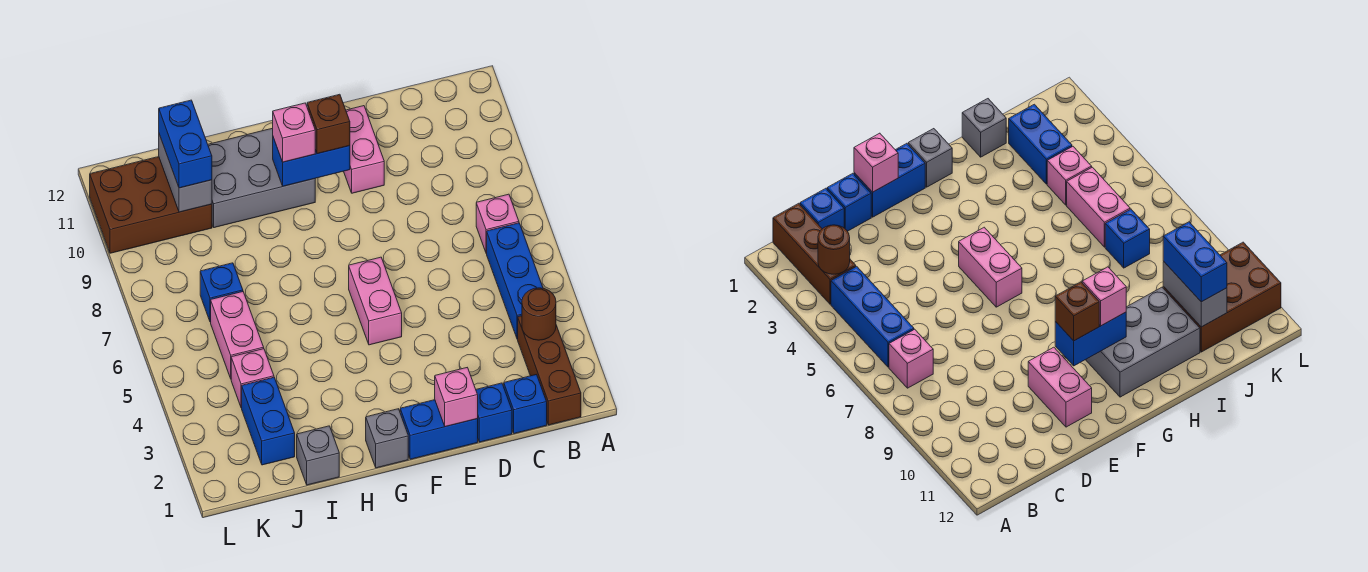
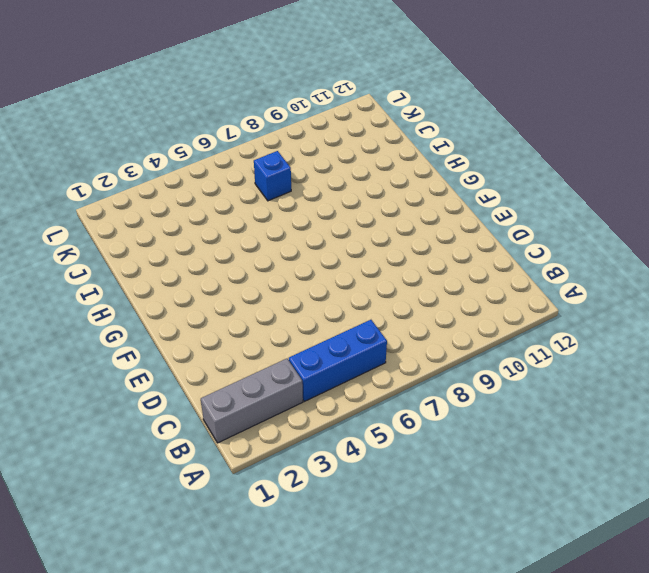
grey 1x3 brick [201,359,303,443] -> brown 1x3 brick [518,316,581,425]
none -> pink 1x1 brick [476,194,519,253]
none -> blue 1x1 brick [504,375,547,434]
none -> blue 1x1 brick [476,383,512,442]

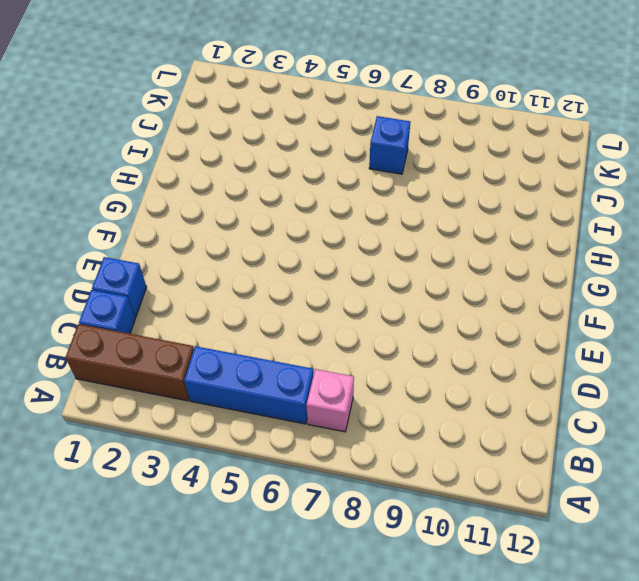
none -> blue 1x2 brick [400,400,478,459]
none -> pink 1x2 brick [344,106,384,193]
none -> pink 1x2 brick [349,257,402,345]

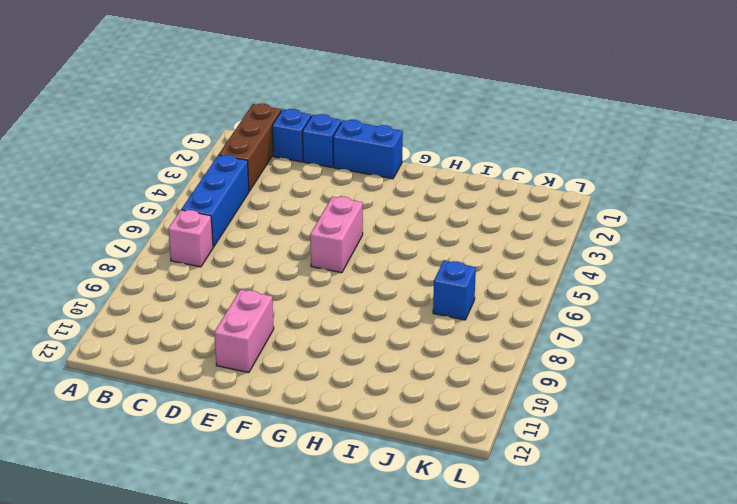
none -> grey 1x1 brick [366,409,408,468]
none -> grey 2x3 brick [208,128,315,228]
none -> grey 1x1 brick [297,426,339,485]

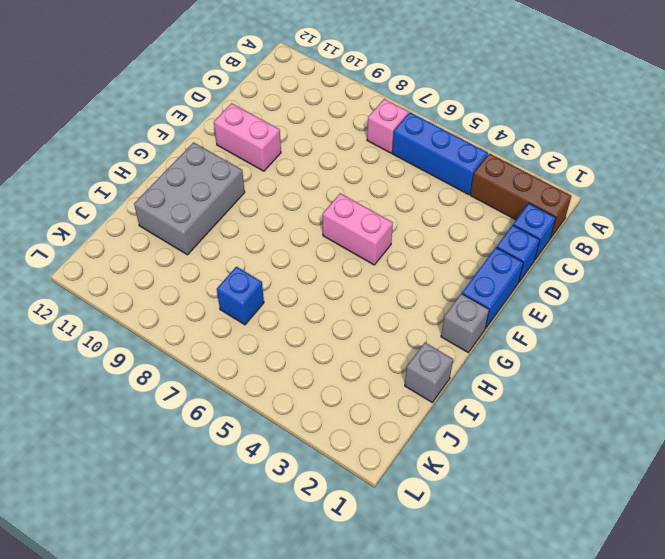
none -> blue 1x2 brick [242,377,295,465]
none -> pink 1x1 brick [231,349,274,408]
none -> pink 1x2 brick [211,292,264,378]

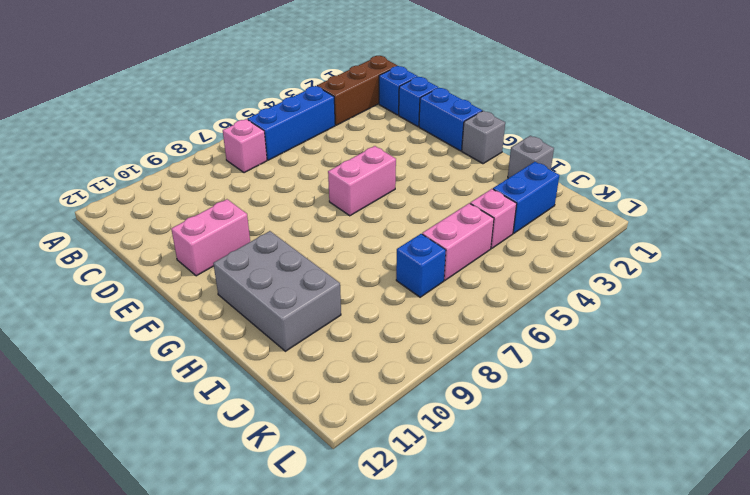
none -> brown 2x3 brick [90,157,212,253]
none -> brown 1x1 round brick [522,288,556,340]
none -> pink 1x1 brick [435,368,478,427]

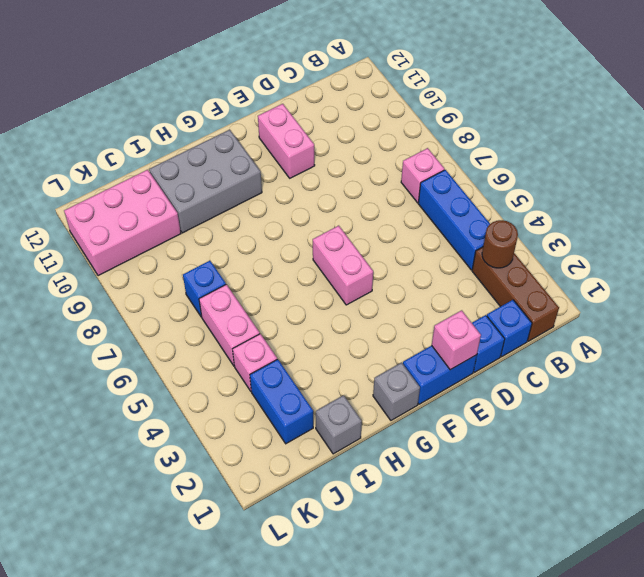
pink 2x3 brick [64,170,181,276] -> brown 2x3 brick [90,157,212,253]
none -> blue 1x2 brick [273,138,350,186]
none -> grey 1x2 brick [159,134,212,212]
none -> brown 1x1 brick [307,94,350,154]

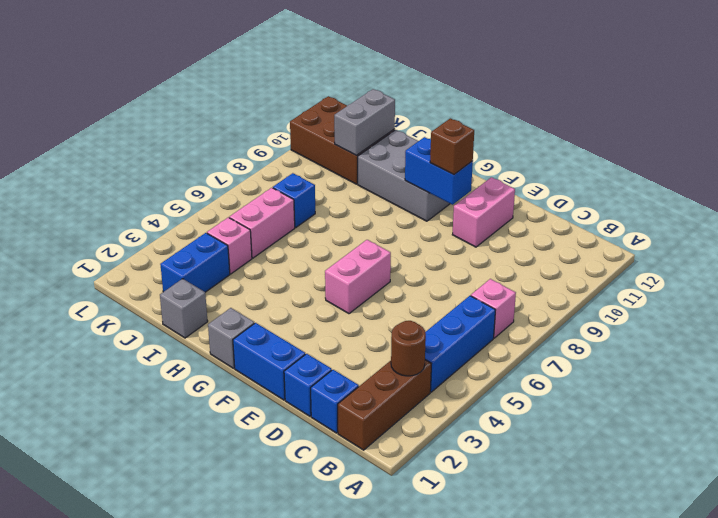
none -> pink 1x1 brick [435,368,478,427]
none -> pink 1x1 brick [273,103,315,162]
none -> blue 1x2 brick [159,100,212,188]

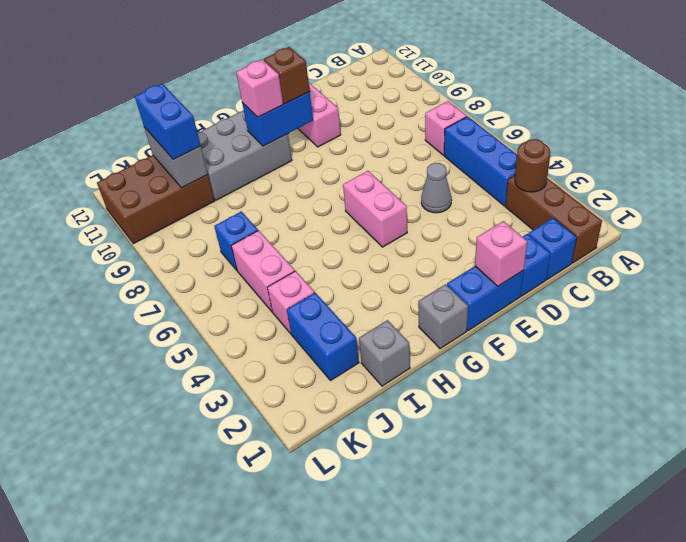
grey 1x1 cone [421,163,452,213] -> none

